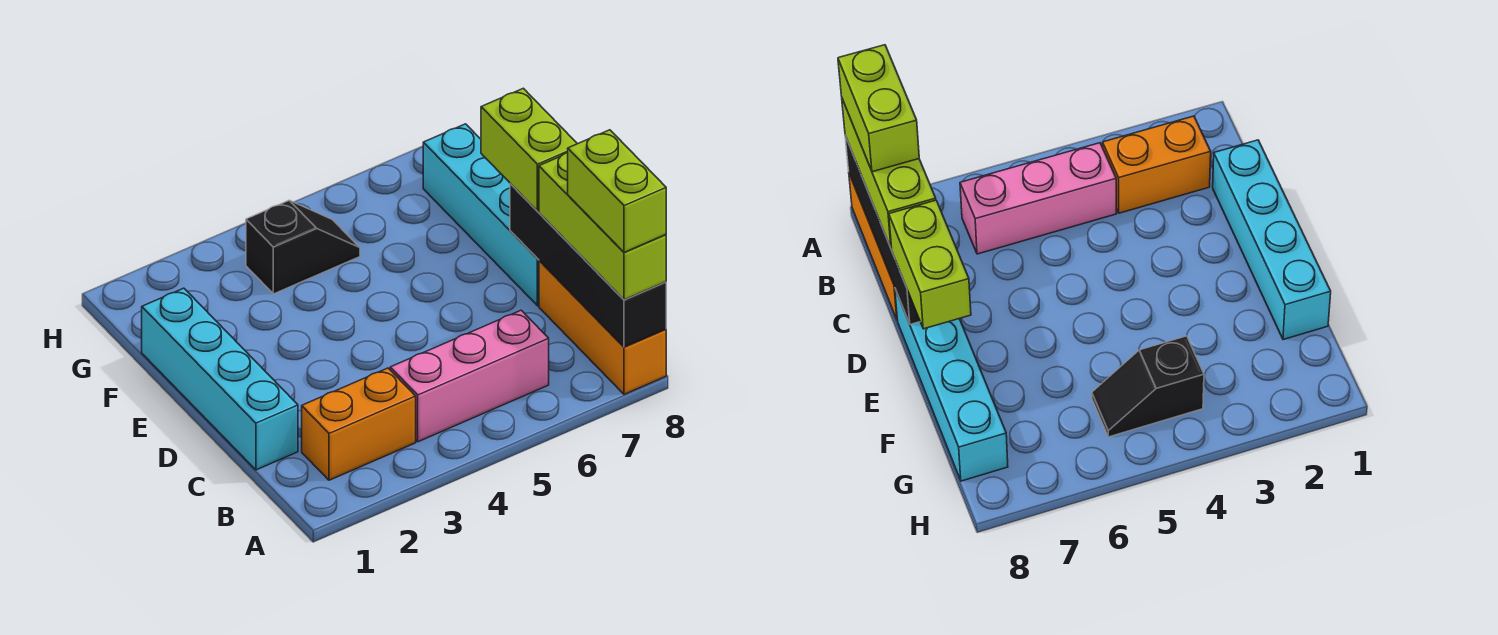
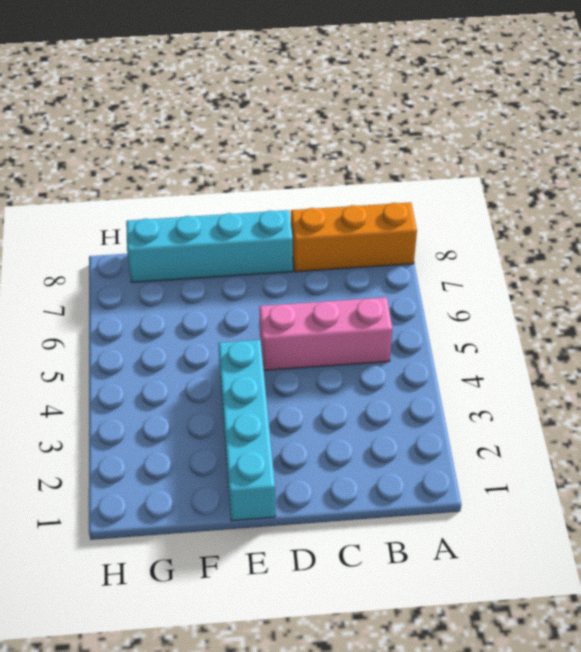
pink 1x3 brick [259,297,392,370] -> pink 1x3 brick turned to [390,310,549,442]
cyan 1x4 brick [218,340,275,521] -> cyan 1x4 brick turned to [142,288,298,470]
none -> orange 1x2 brick [302,368,416,480]
none -> black 1x2 slope [246,201,360,294]

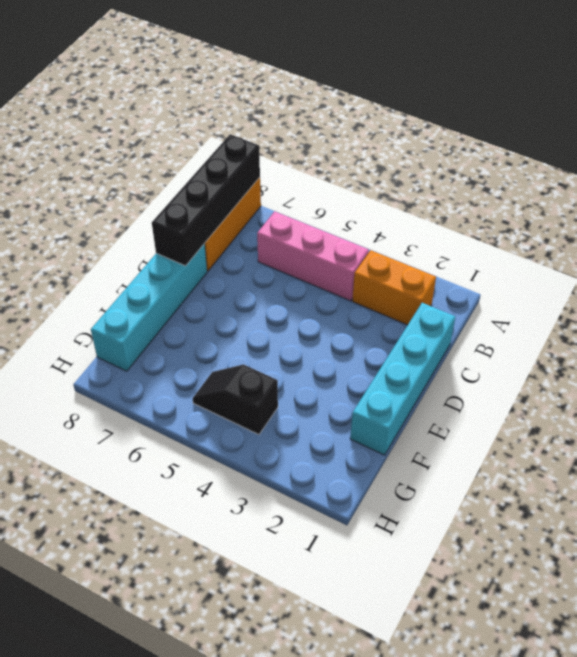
none -> lime 1x3 brick [539,153,666,300]
none -> lime 1x2 brick [481,88,577,211]

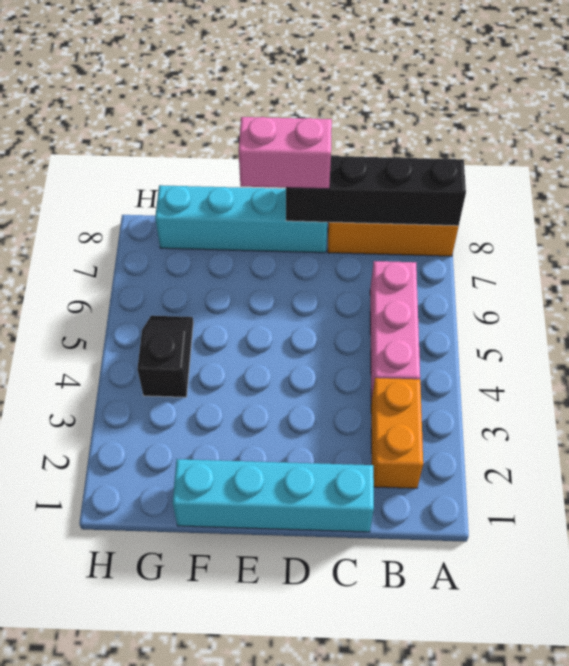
pink 1x2 brick [239,117,332,189] -> lime 1x2 brick [481,88,577,211]
none -> lime 1x3 brick [539,153,666,300]
none -> lime 1x2 brick [568,130,666,252]

